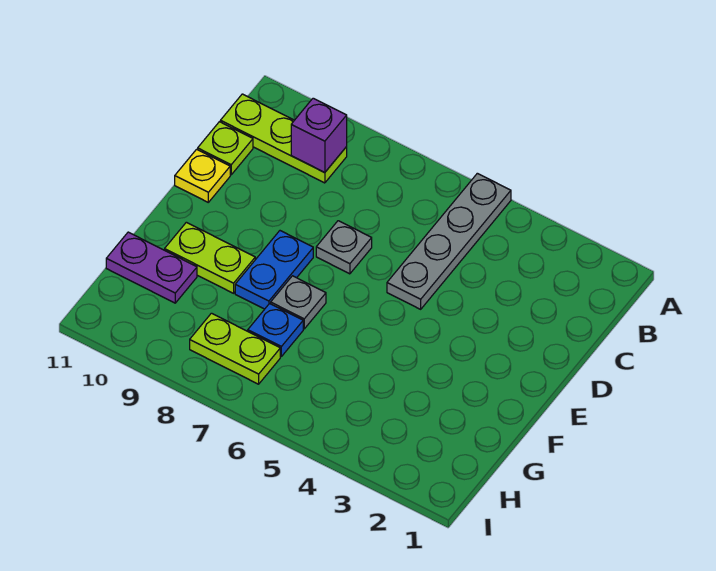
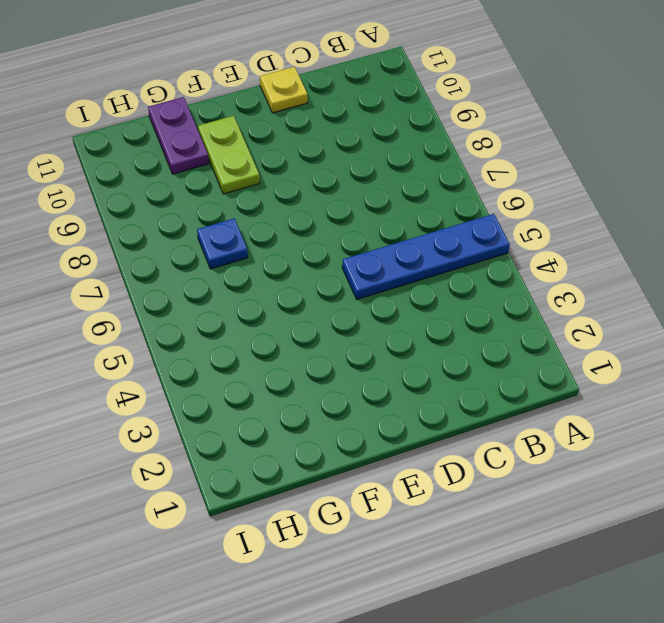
blue 1x4 plate [342,214,510,299] -> grey 1x4 plate [387,173,511,309]
none -> lime 1x3 plate [220,94,347,183]
none -> lime 1x1 plate [198,122,253,175]
none -> grey 1x1 plate [316,221,372,274]

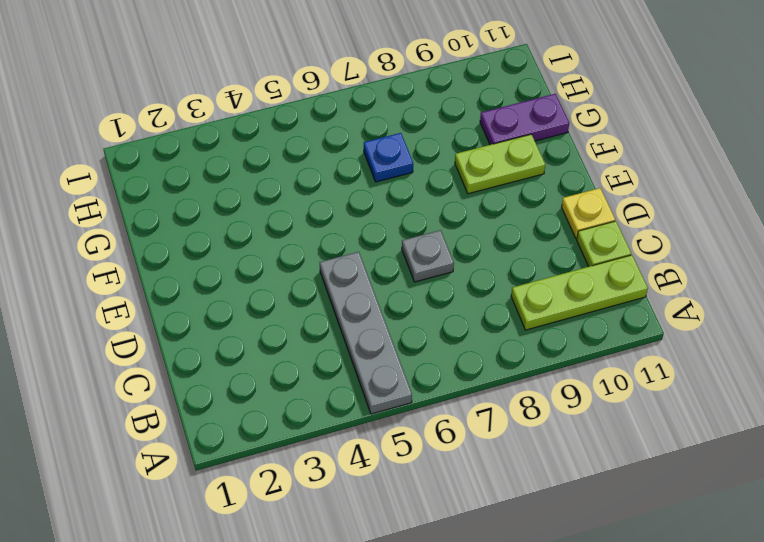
none -> blue 1x2 plate [235,231,313,309]
none -> grey 1x1 plate [271,276,326,329]
none -> lime 1x2 plate [190,313,280,384]

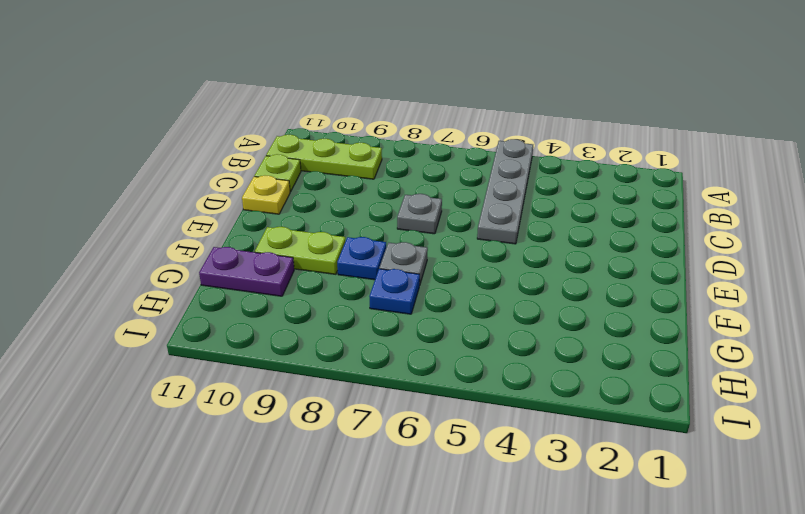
blue 1x1 plate [337,237,386,280] -> blue 1x2 plate [235,231,313,309]
none -> lime 1x2 plate [190,313,280,384]
none -> purple 1x1 brick [291,98,347,173]

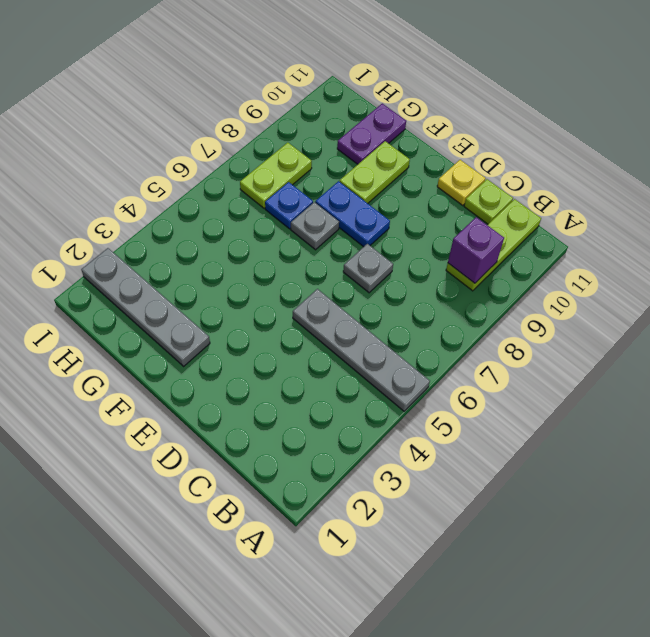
grey 1x4 plate [81,248,210,366] -> none

